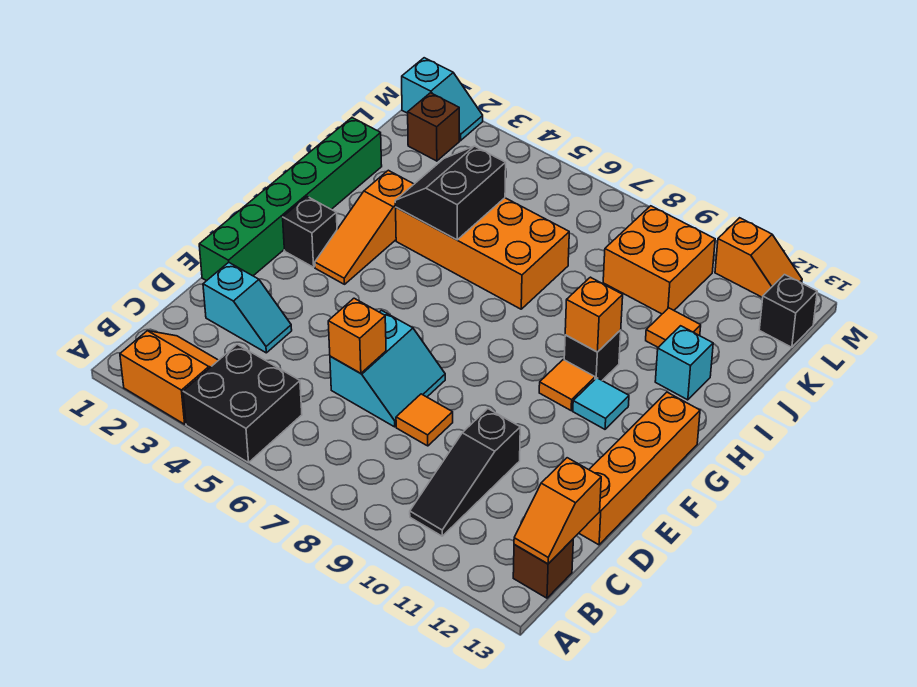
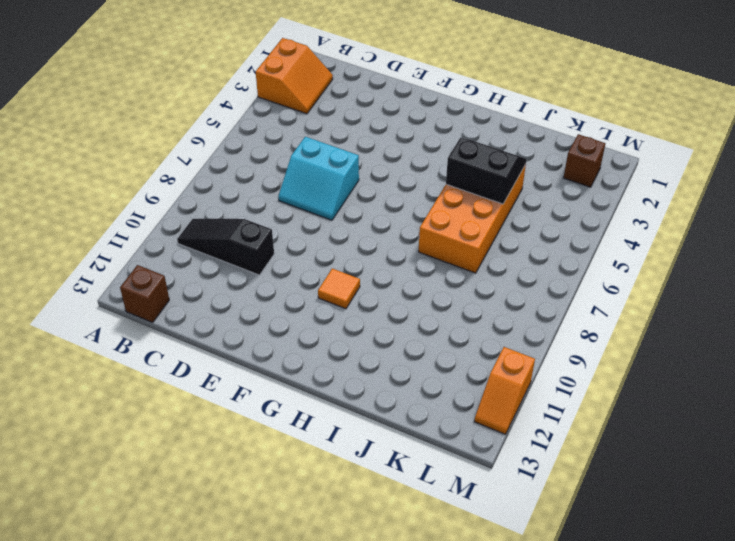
none -> black 2x2 brick [183,344,302,463]
none -> cyan 1x2 slope [203,262,292,353]
none -> orange 1x1 tile [396,394,453,446]

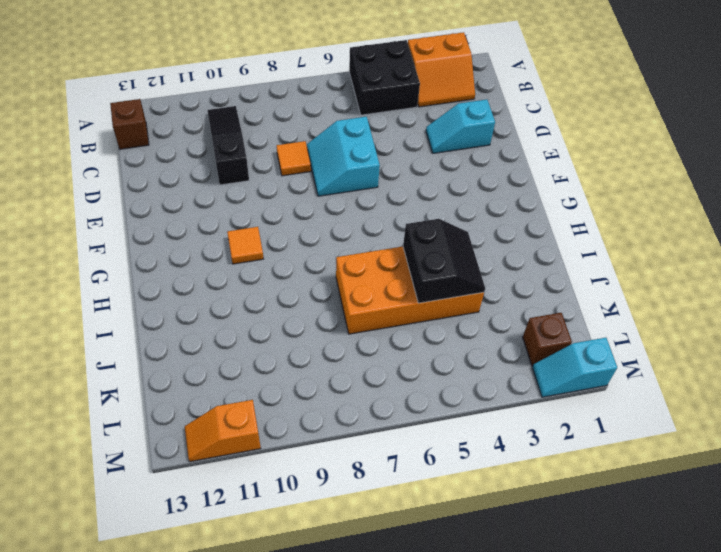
none -> orange 1x4 brick [579,392,700,545]
none -> green 1x6 brick [199,118,382,281]
none -> black 1x1 brick [283,197,337,267]

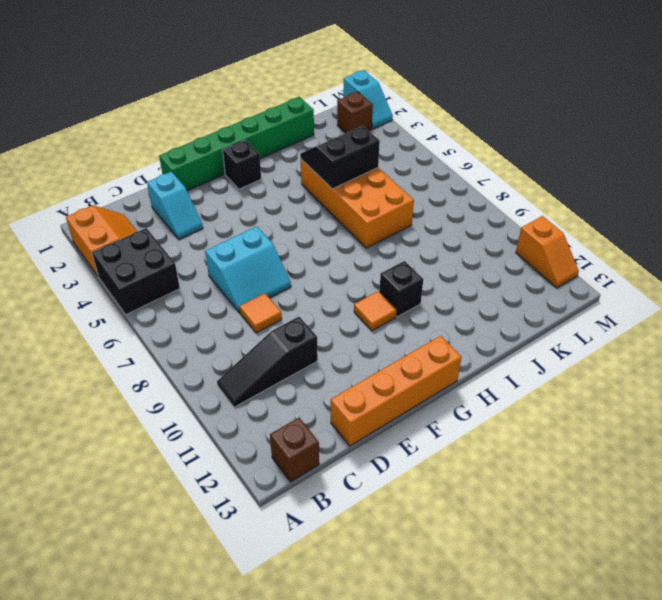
none -> orange 1x3 slope [315,170,414,284]
none -> cyan 1x1 tile [573,378,629,429]
none -> cyan 1x1 brick [655,326,713,400]

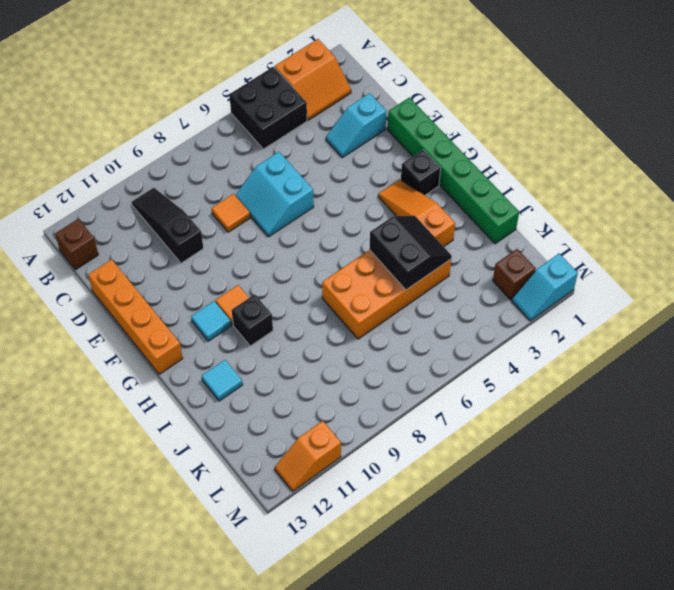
cyan 1x1 tile [202,360,243,401] -> cyan 1x1 brick [655,326,713,400]
none -> orange 1x1 tile [646,308,701,347]
none -> orange 2x2 brick [603,206,715,314]
none -> black 1x1 brick [759,275,817,347]

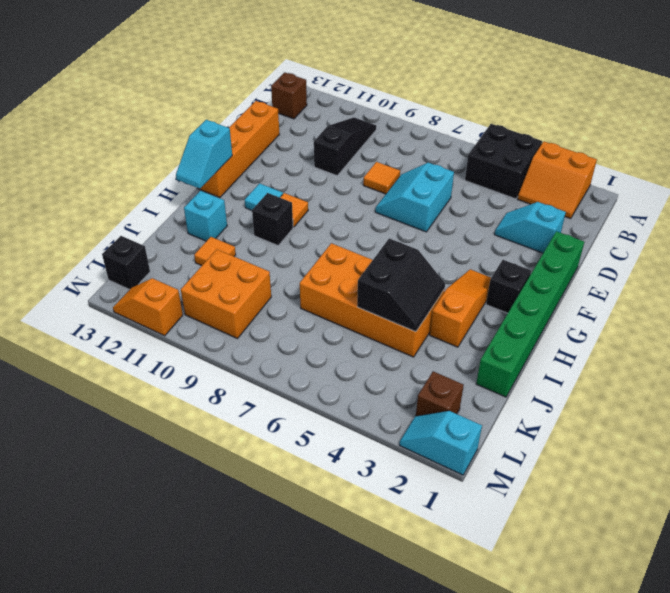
cyan 1x2 slope [176,120,232,189] -> none
none -> orange 1x2 slope [514,458,601,564]
none -> orange 1x1 brick [328,298,386,373]
none -> orange 1x1 brick [565,277,623,352]

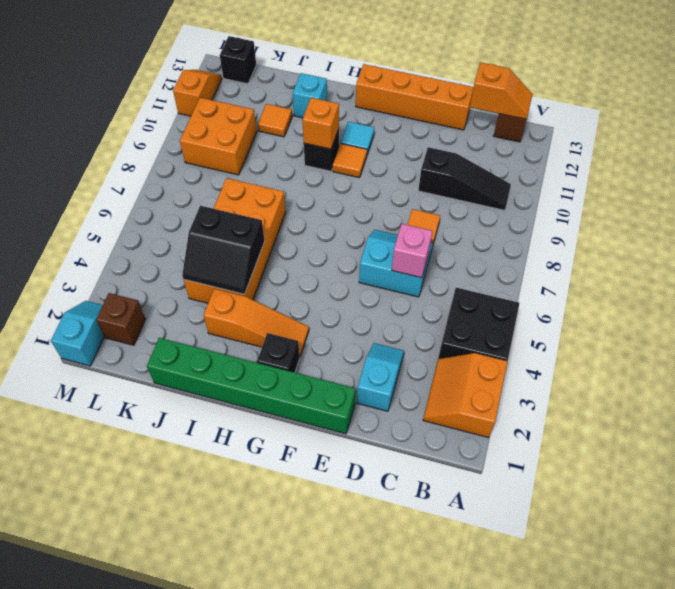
pink 1x1 brick [392,224,432,278] -> orange 1x1 brick [328,298,386,373]

